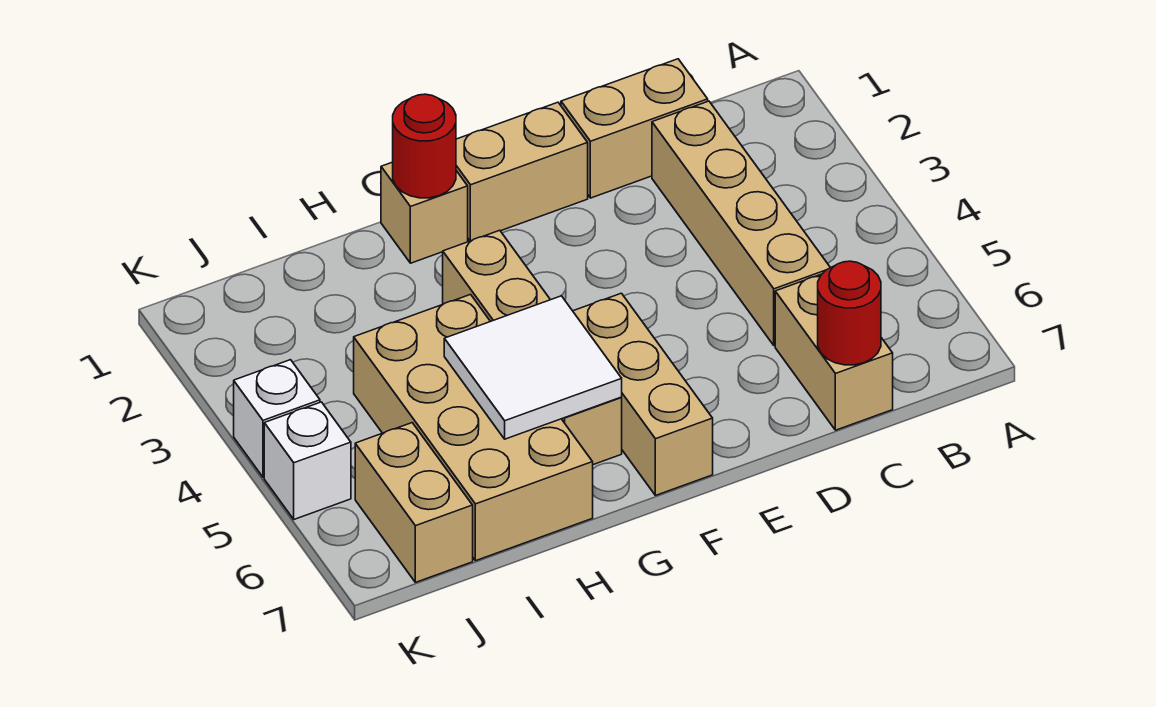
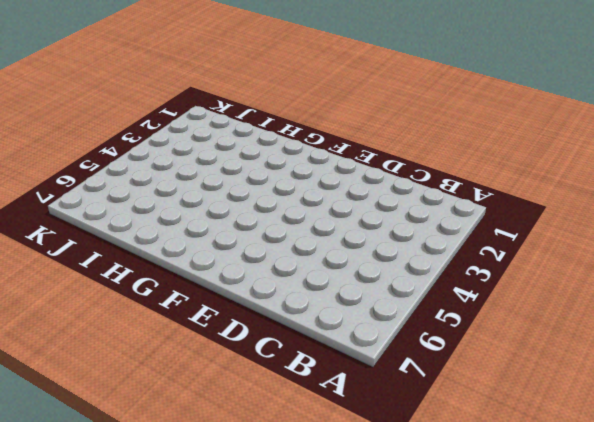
none -> tan 1x2 brick [561,59,708,198]
none -> tan 1x4 brick [652,101,830,346]
none -> tan 1x2 brick [775,274,893,430]

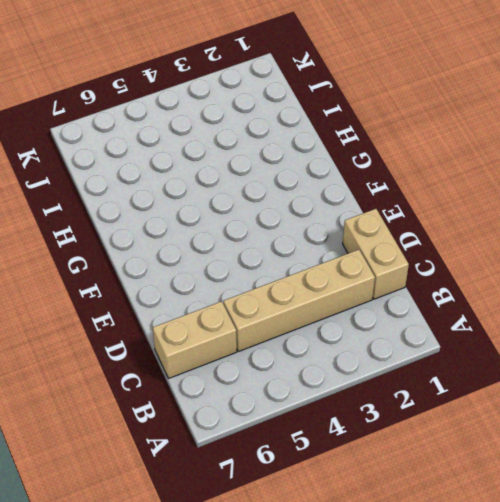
none -> tan 1x2 brick [456,102,588,241]
none -> tan 1x3 brick [573,293,713,495]
none -> tan 1x1 brick [381,162,468,263]

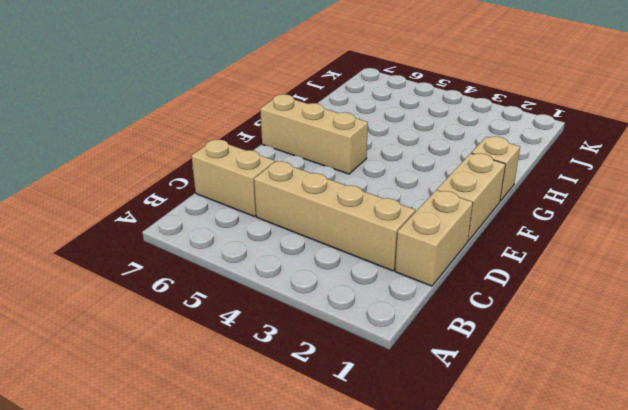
none -> tan 1x4 brick [443,230,622,465]
none -> tan 2x4 brick [354,295,593,561]
none -> tan 1x2 brick [355,423,473,582]

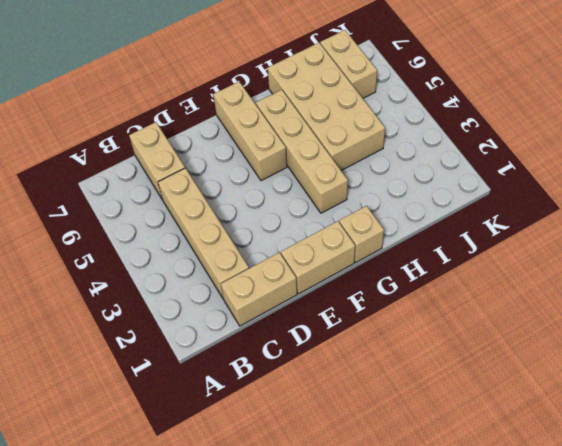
none -> white 1x1 brick [234,360,320,477]
none -> white 1x1 brick [264,402,351,519]
none -> red 1x1 round brick [818,261,881,365]

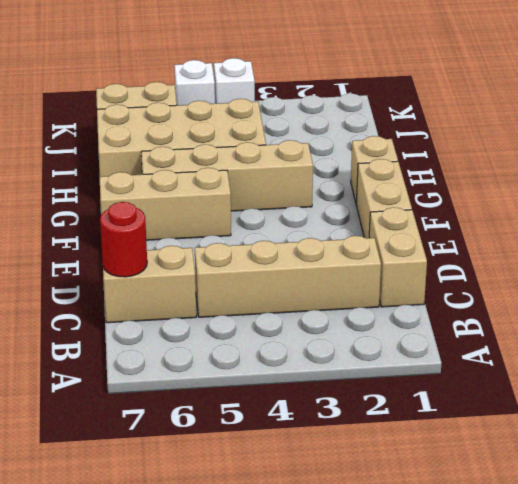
none -> red 1x1 round brick [393,94,456,198]
none -> white 2x2 tile [444,296,622,439]

